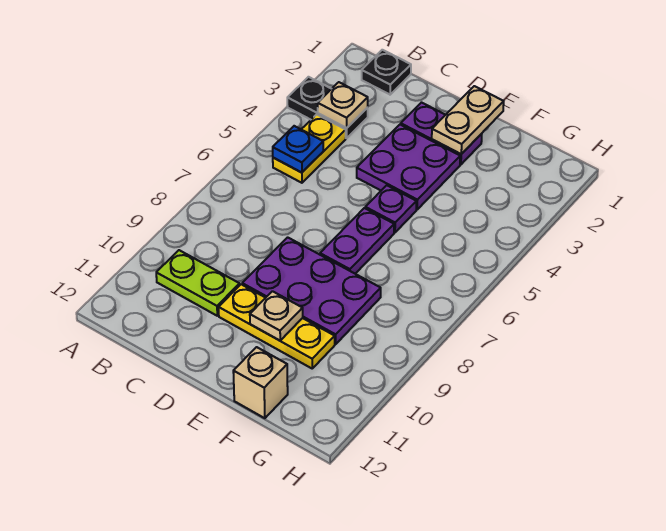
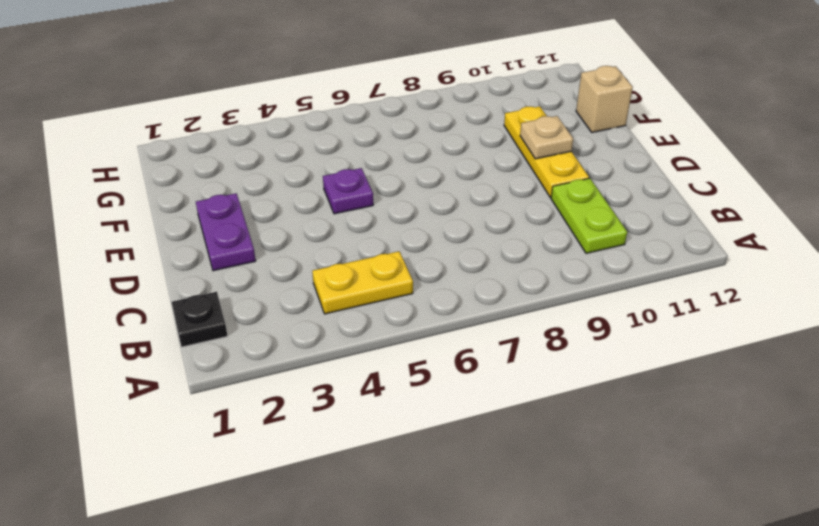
none -> black 1x2 plate [287,77,368,138]
none -> purple 2x2 plate [357,124,460,209]
none -> purple 2x3 plate [242,237,381,344]

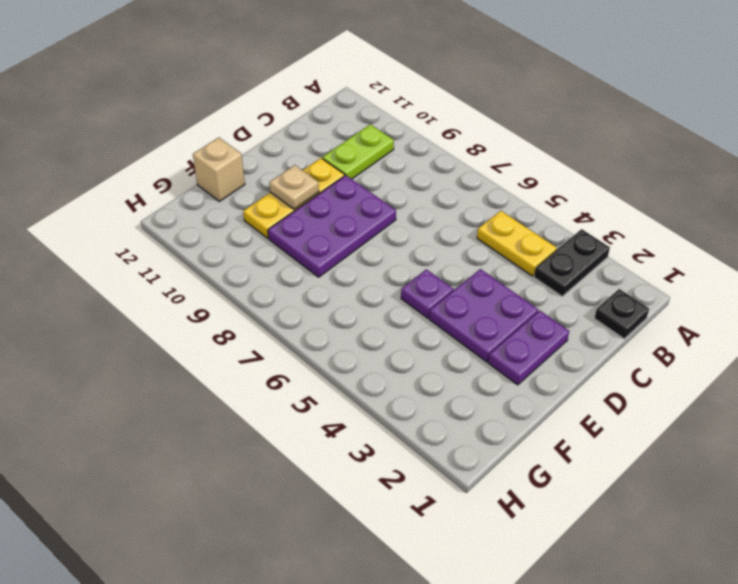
none -> purple 1x2 plate [320,208,394,274]
none -> tan 1x1 plate [318,82,368,128]
none -> blue 1x1 plate [273,126,323,173]

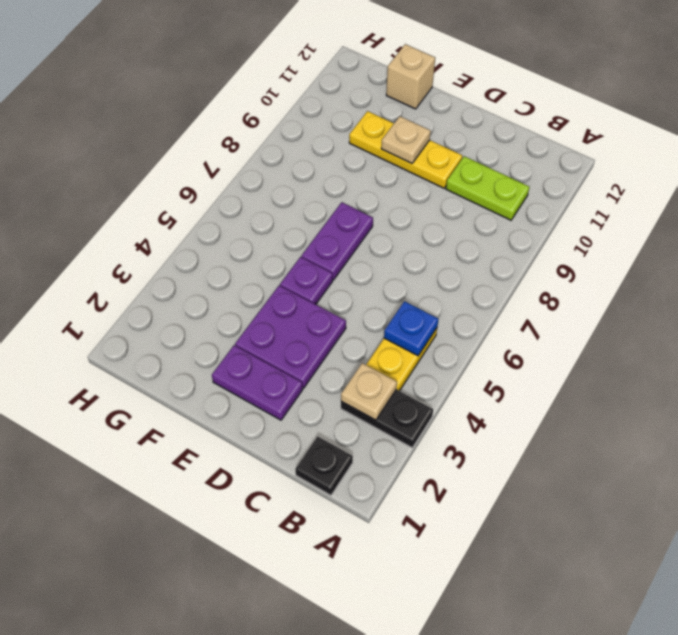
none -> purple 2x3 plate [242,237,381,344]
none -> tan 1x2 plate [432,86,504,154]

